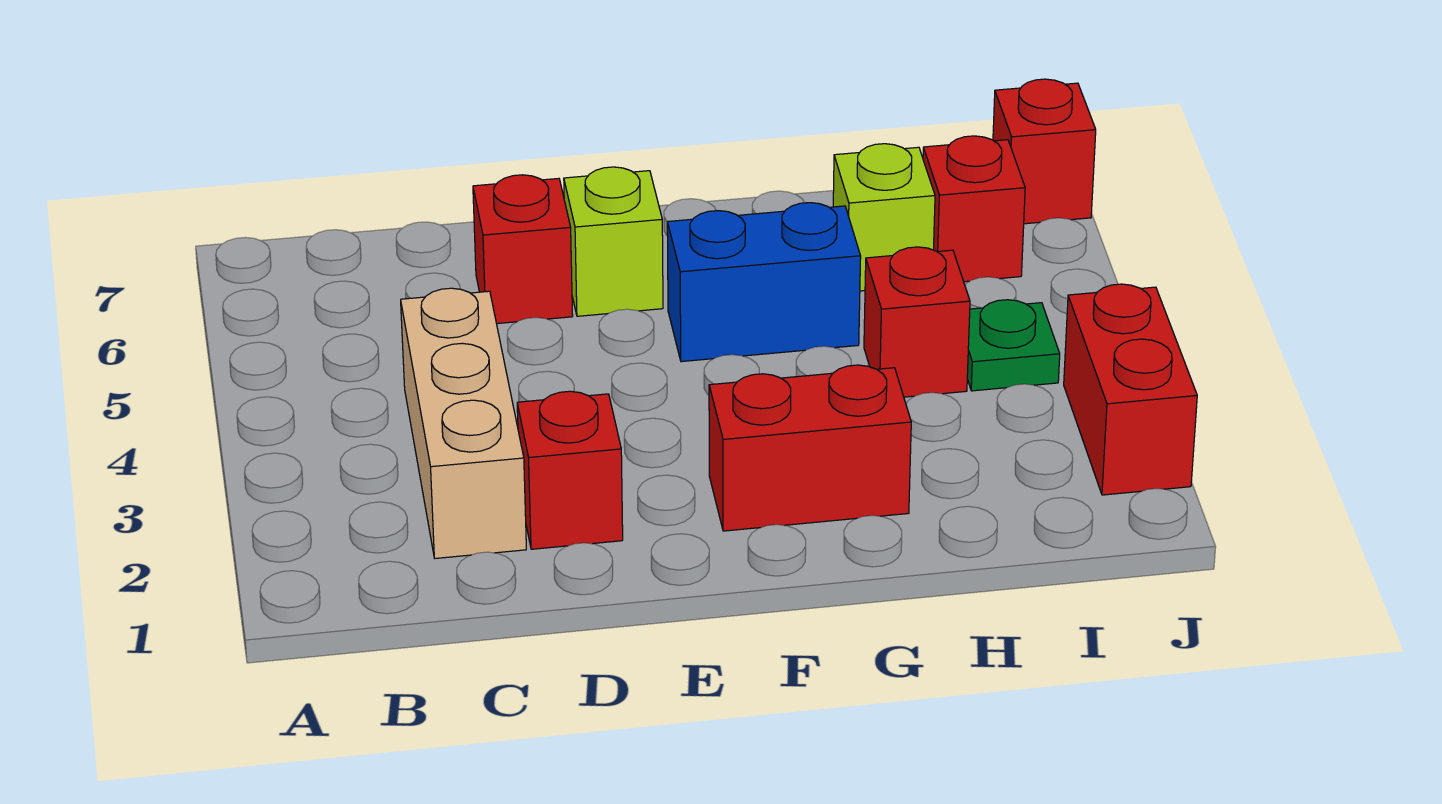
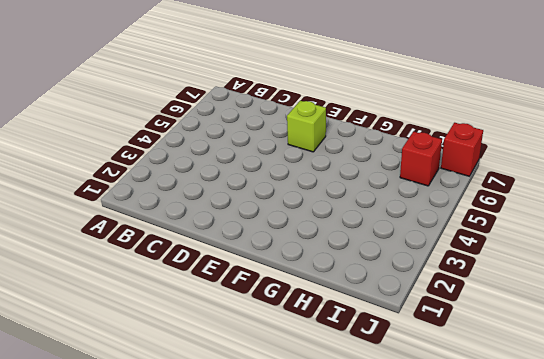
none -> tan 1x3 brick [401,288,526,558]
none -> red 1x1 brick [517,391,623,549]
none -> red 1x1 brick [473,175,573,324]

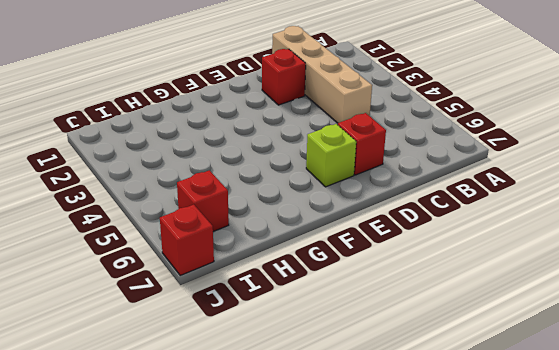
tan 1x4 brick [272,26,372,123] -> tan 1x3 brick [401,288,526,558]
none -> red 1x2 brick [709,365,911,531]
none -> blue 1x2 brick [667,203,861,362]
none -> red 1x1 brick [864,247,970,397]

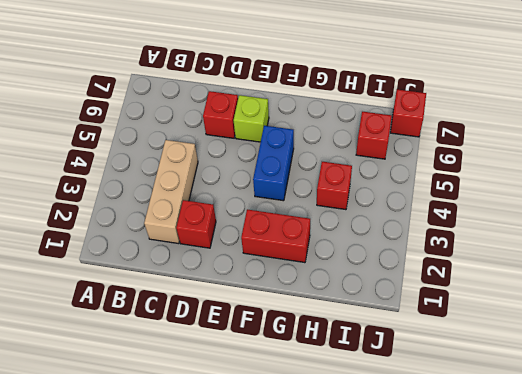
blue 1x2 brick [253,126,294,201] -> blue 1x2 brick turned to [667,203,861,362]
none -> lime 1x1 brick [833,144,935,291]
none -> green 1x1 plate [967,300,1060,391]
none -> red 1x2 brick [1064,284,1197,495]

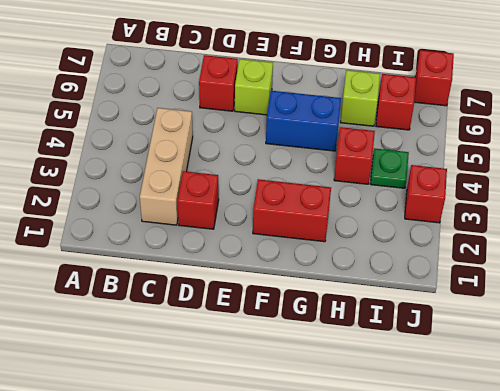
red 1x1 brick [405,165,447,223] -> red 1x2 brick [1064,284,1197,495]

